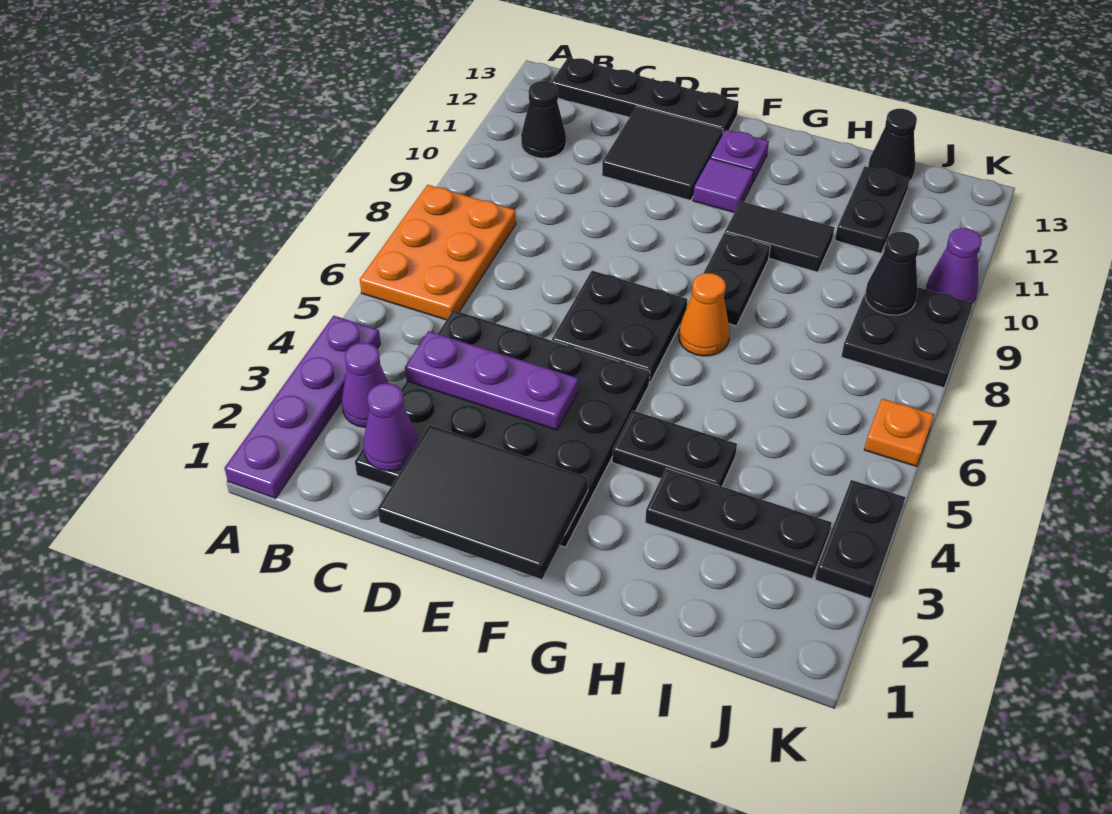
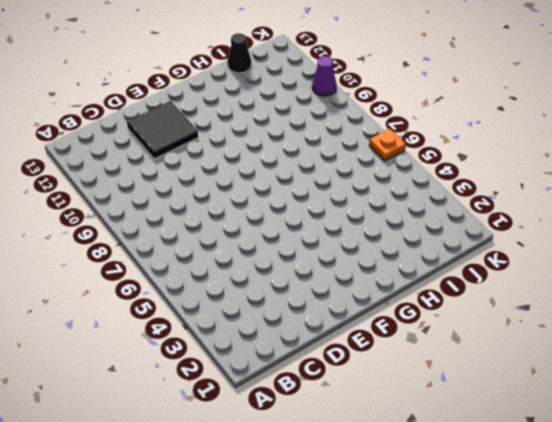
none -> purple 1x4 plate [224,316,381,498]
none -> orange 2x3 plate [360,185,516,320]
none -> purple 1x1 cone [342,342,388,427]

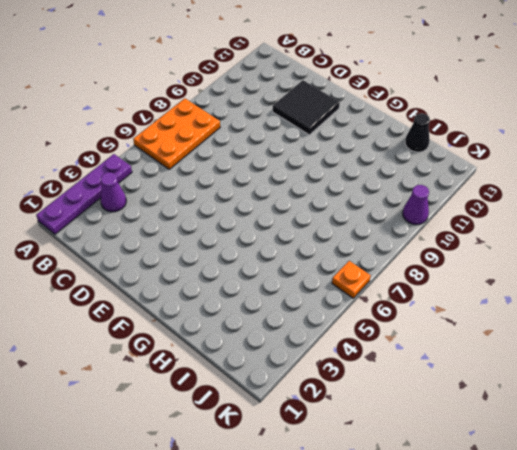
none -> black 1x1 cone [521,81,566,158]
none -> black 1x4 plate [551,57,739,133]
none -> black 4x4 plate [355,310,650,547]

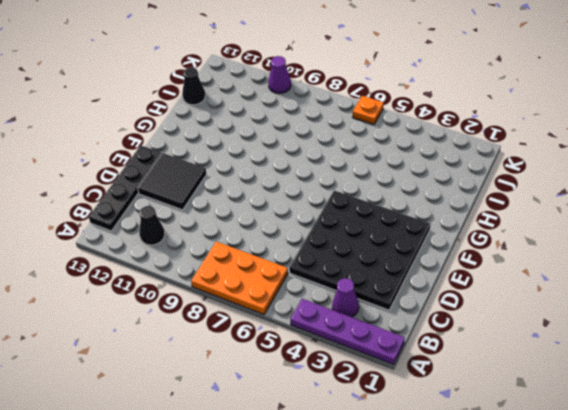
none -> black 2x2 plate [552,271,687,383]
none -> purple 1x1 tile [693,159,754,213]
none -> purple 1x1 plate [710,130,769,183]

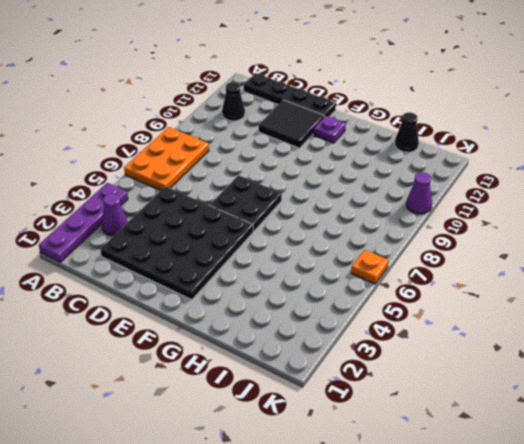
none -> purple 1x1 tile [693,159,754,213]
none -> black 1x2 plate [612,411,737,486]
none -> orange 1x1 cone [679,273,730,356]

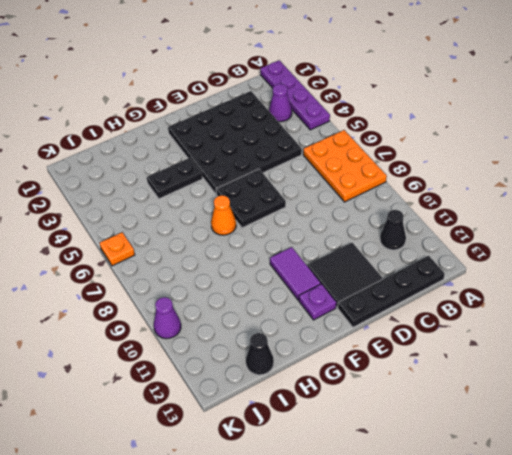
purple 1x2 tile [270,247,321,300] -> purple 1x1 tile [693,159,754,213]
none -> black 1x2 plate [703,233,770,326]
none -> black 1x2 tile [725,201,834,272]
none -> black 1x3 plate [645,469,832,579]

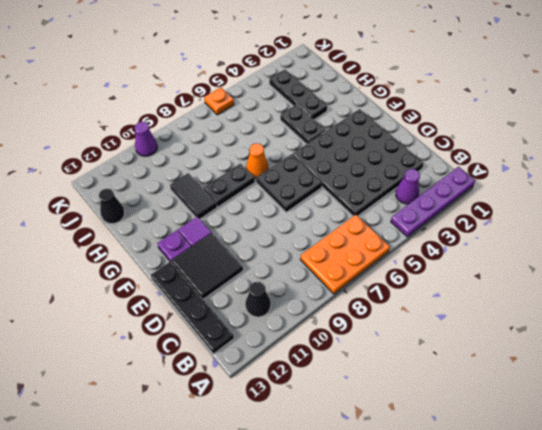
none -> black 1x2 plate [835,167,910,253]
none -> black 2x2 plate [841,287,973,388]
none -> black 1x2 plate [815,480,905,599]

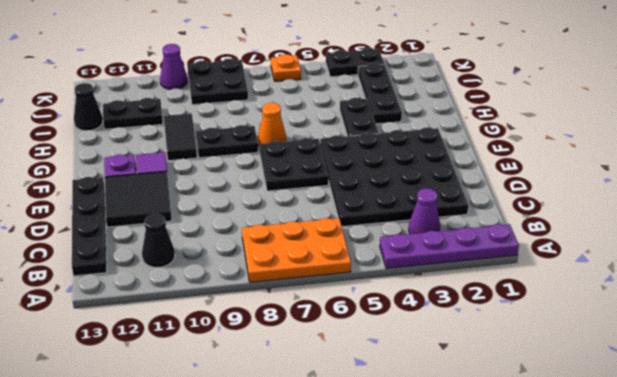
none -> purple 1x1 cone [364,383,419,471]
none -> purple 1x3 plate [405,331,578,430]
none -> black 2x3 tile [378,425,588,579]

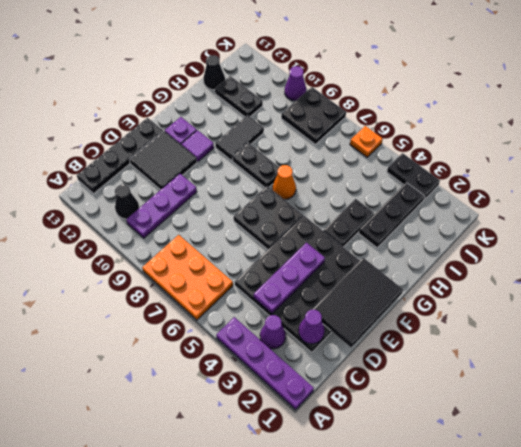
purple 1x3 plate [126,174,197,238] -> none
none -> black 1x1 cone [865,232,919,315]

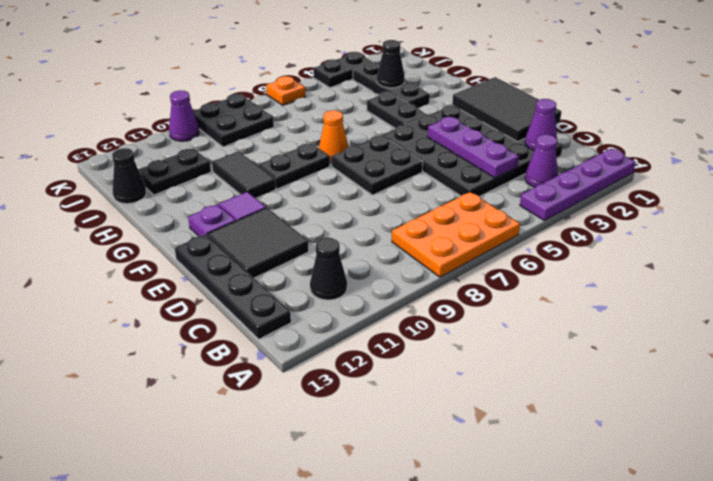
black 1x1 cone [377,40,405,88] -> black 1x1 cone moved to [865,232,919,315]

